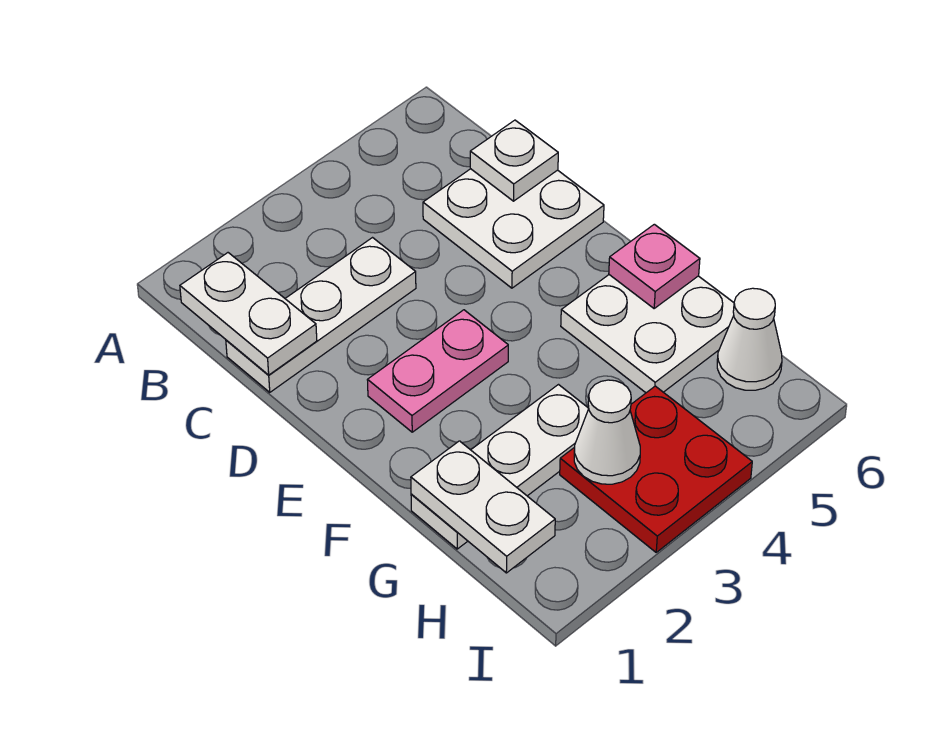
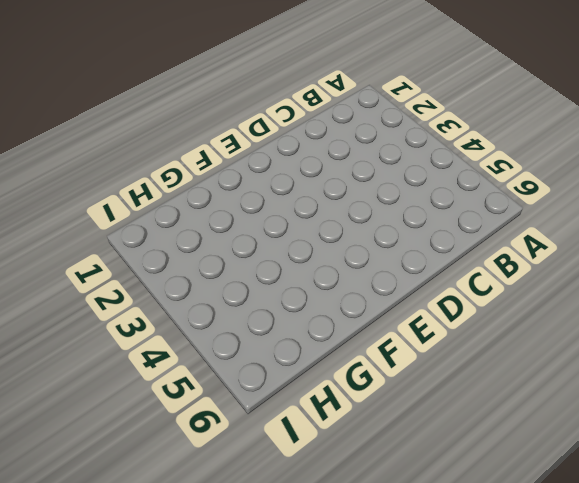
none -> white 1x3 plate [226,238,416,392]
none -> white 2x2 plate [423,169,604,288]
none -> pink 1x2 plate [368,310,508,432]

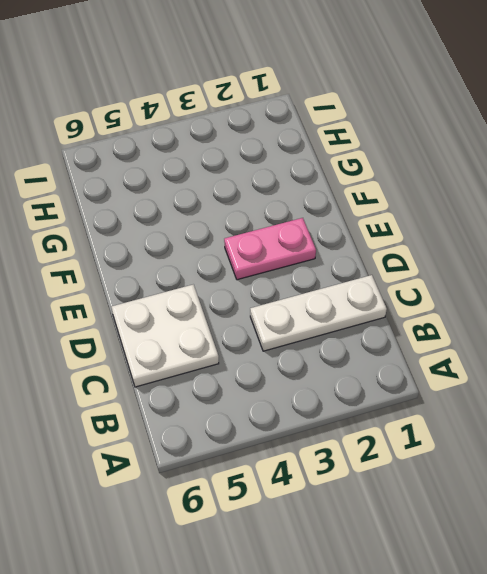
none -> white 2x2 plate [561,275,734,393]
none -> white 1x3 plate [411,385,589,549]
none -> red 2x2 plate [560,386,752,552]

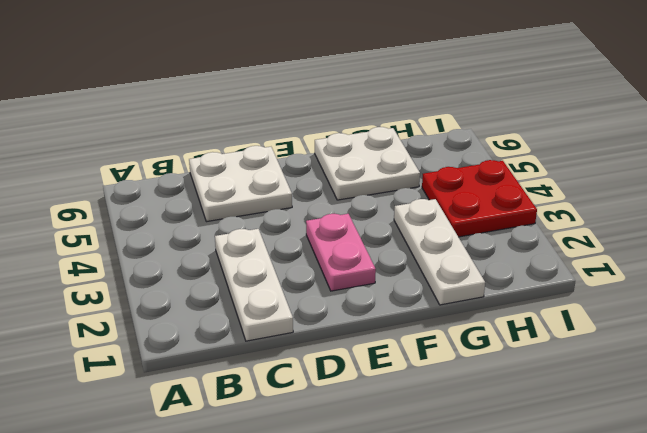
none -> white 1x1 cone [717,288,782,390]
none -> white 1x2 plate [180,253,317,375]
none -> white 1x1 plate [470,120,558,201]

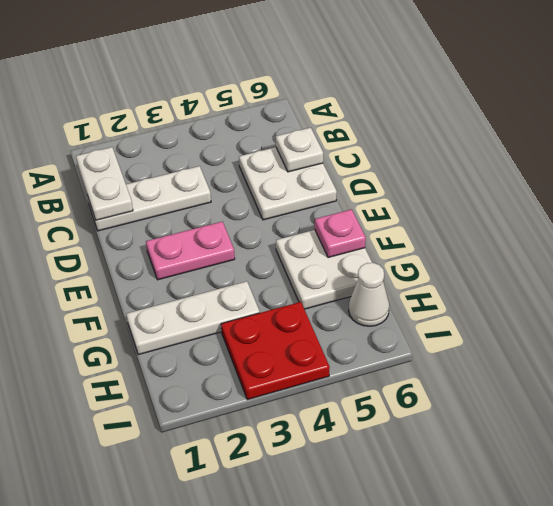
none -> white 1x2 plate [411,441,555,573]
none -> white 1x1 cone [574,380,640,484]

